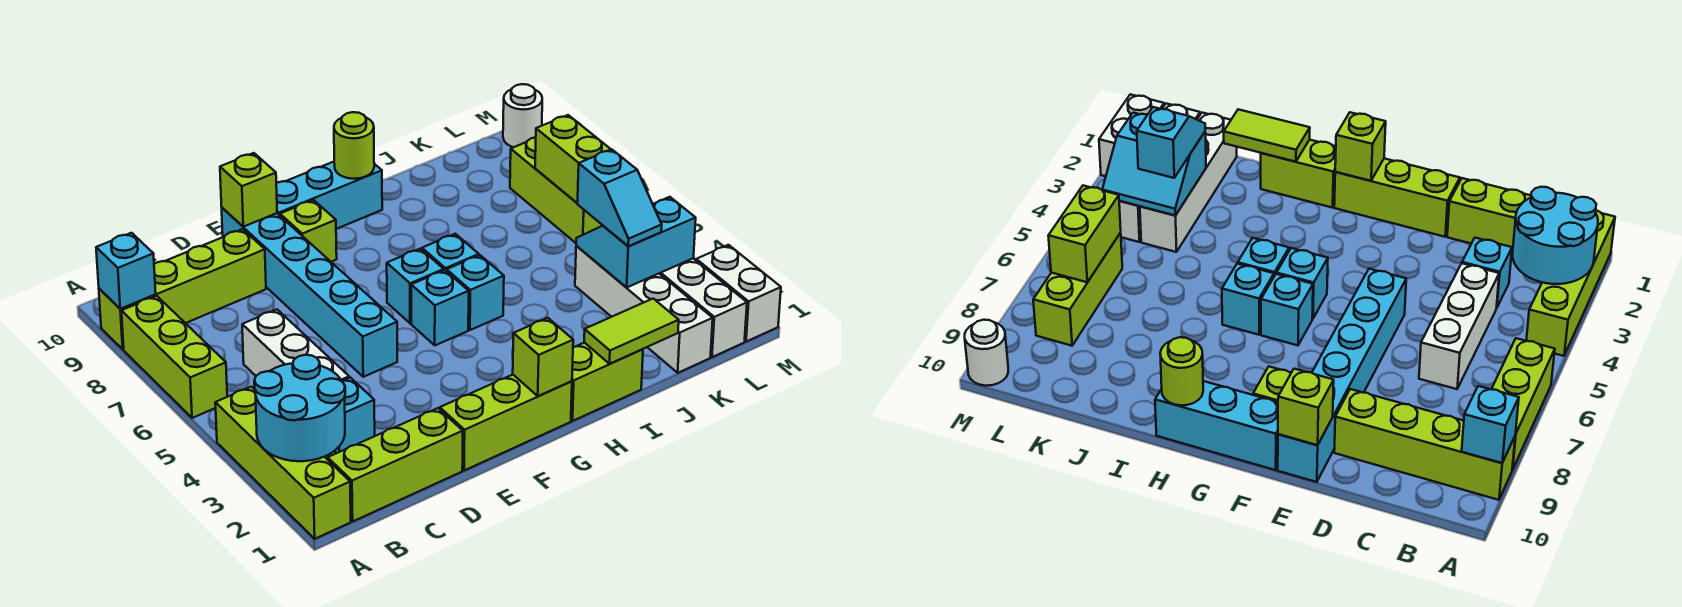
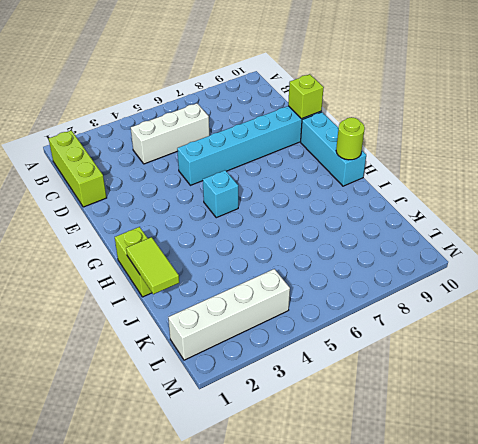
none -> lime 1x4 brick [215,387,351,539]
none -> lime 1x3 brick [121,296,227,418]
none -> lime 1x4 brick [99,229,266,349]

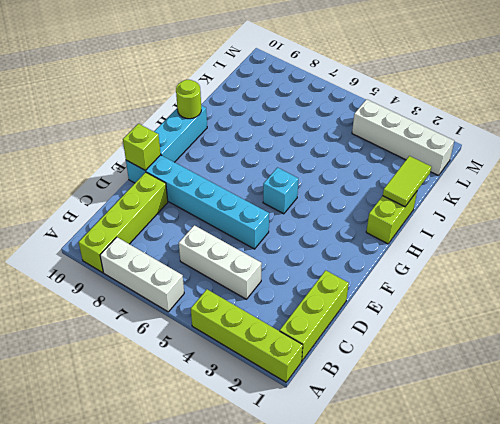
white 1x3 brick [100,237,184,312] -> lime 1x3 brick [121,296,227,418]
none -> cyan 1x1 brick [335,378,375,453]
none -> lime 1x3 brick [440,375,572,470]
none -> lime 1x1 brick [280,200,337,262]

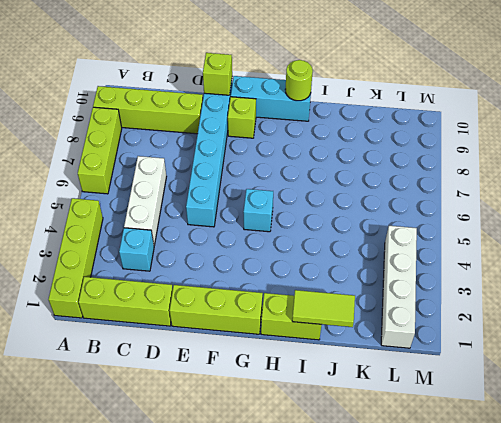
none -> cyan 1x1 brick [387,249,444,323]
none -> cyan 1x1 brick [447,255,504,330]
none -> cyan 1x1 brick [422,234,479,271]

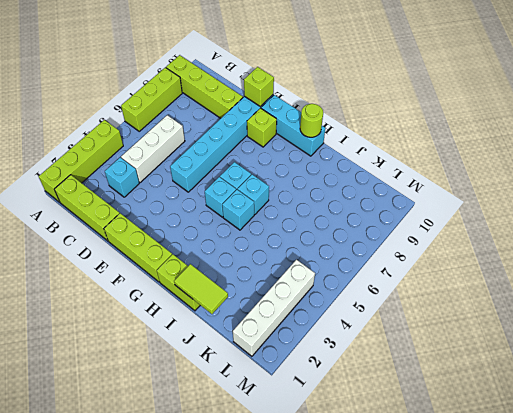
none -> white 1x4 brick [575,246,713,373]
none -> lime 1x3 brick [510,137,603,243]
none -> white 1x2 brick [696,245,781,342]

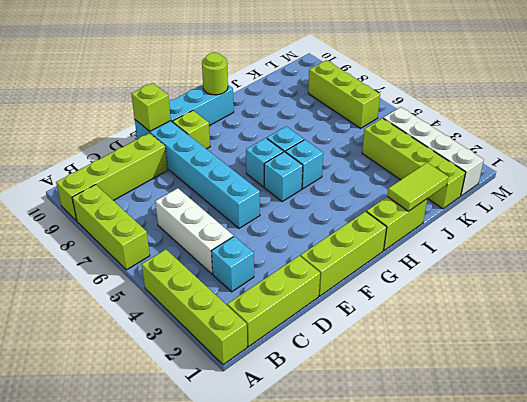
lime 1x4 brick [362,118,466,209] -> white 1x4 brick [575,246,713,373]
none -> white 1x2 brick [696,245,781,342]
none -> white 1x1 round brick [503,84,542,147]
none -> cyan 2x2 round brick [254,355,345,461]

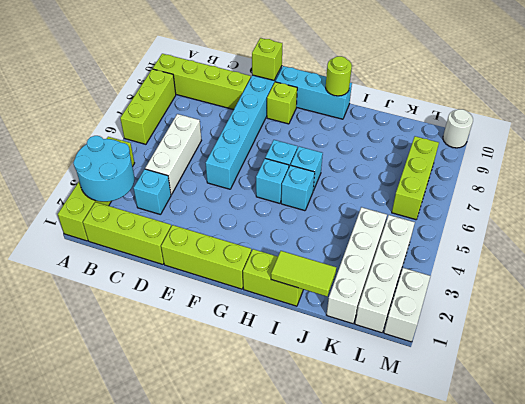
none -> cyan 1x1 brick [96,233,156,309]
none -> lime 1x1 brick [513,318,573,396]
none -> cyan 2x2 slope [576,197,696,288]

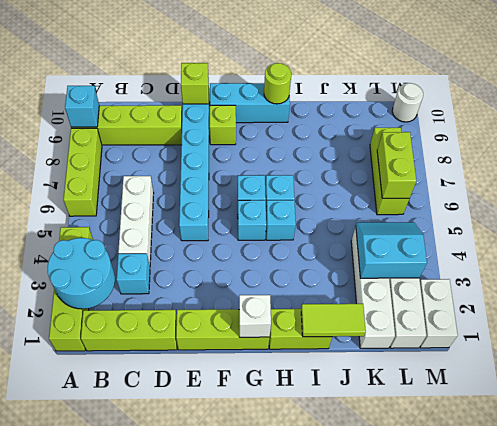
white 1x1 brick [239,295,271,337] -> lime 1x1 brick [513,318,573,396]
none -> cyan 1x2 slope [577,149,662,246]

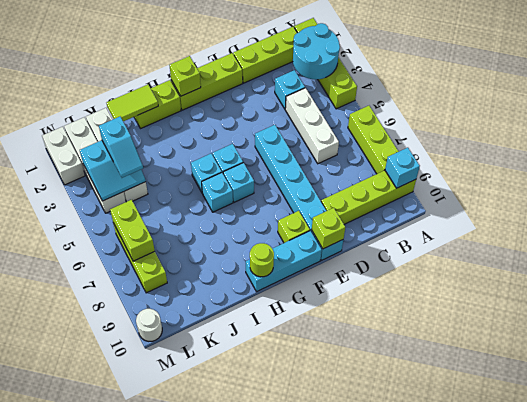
cyan 1x2 slope [99,117,143,178] -> cyan 1x2 slope turned to [577,149,662,246]

